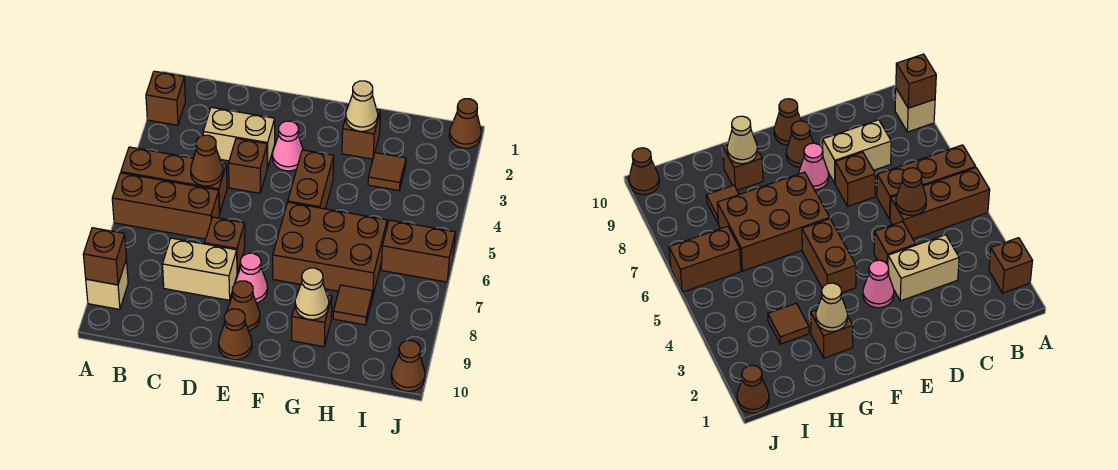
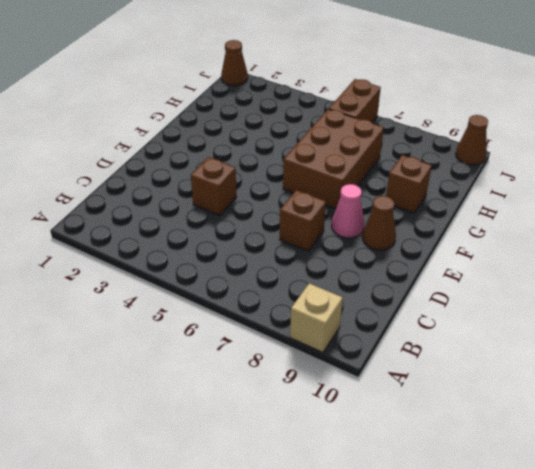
none -> brown 1x1 brick [146,71,185,125]
none -> brown 1x3 brick [121,147,227,213]
none -> brown 1x3 brick [112,173,220,239]

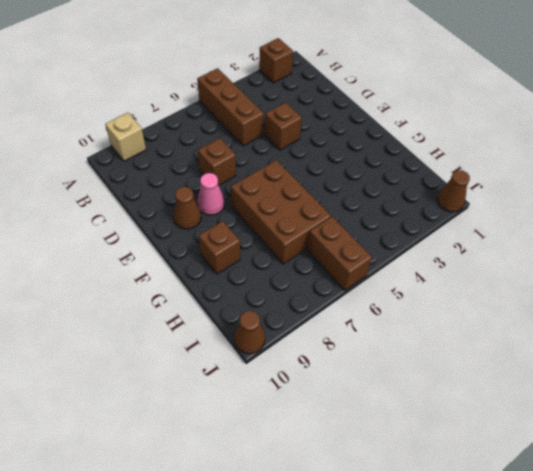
none -> brown 1x3 brick [112,173,220,239]
none -> tan 1x2 brick [203,107,275,167]
none -> tan 1x2 brick [162,238,237,300]

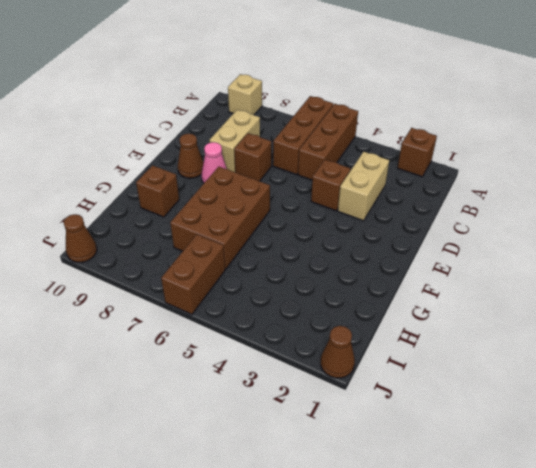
none -> pink 1x1 cone [273,121,303,171]
none -> brown 1x1 cone [219,309,252,360]
none -> brown 1x2 brick [288,150,334,209]

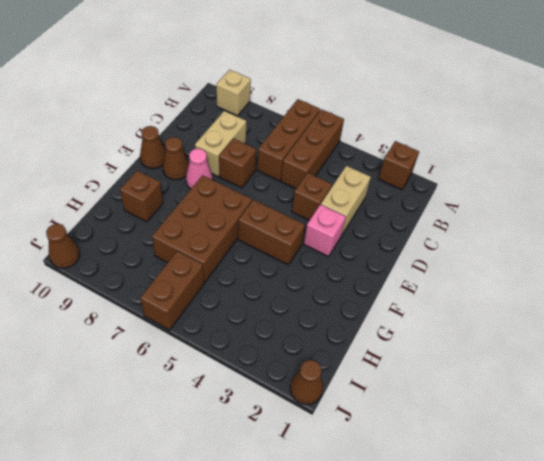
pink 1x1 brick [304,204,346,256] -> pink 1x1 cone [273,121,303,171]
none -> brown 1x1 brick [342,109,380,159]
none -> brown 1x1 tile [368,153,406,190]
none -> brown 1x1 tile [333,285,373,325]

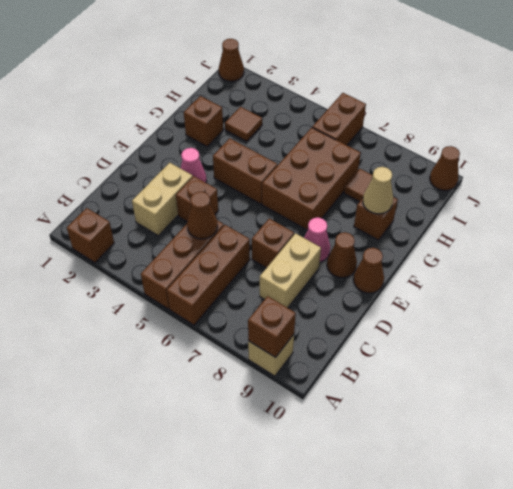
none -> tan 1x1 cone [346,81,378,131]

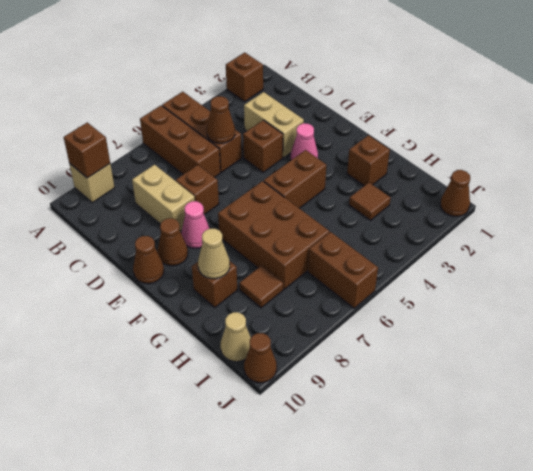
tan 1x1 cone [220,312,251,362] -> tan 1x1 cone moved to [346,81,378,131]

